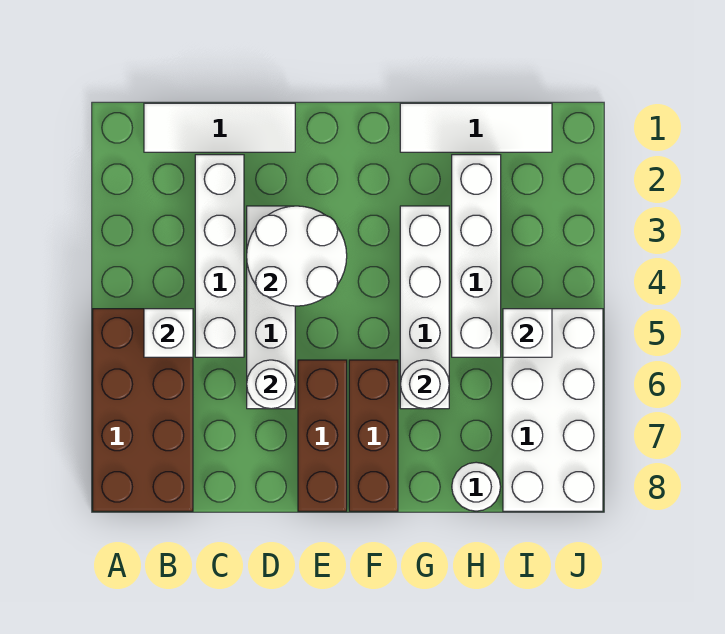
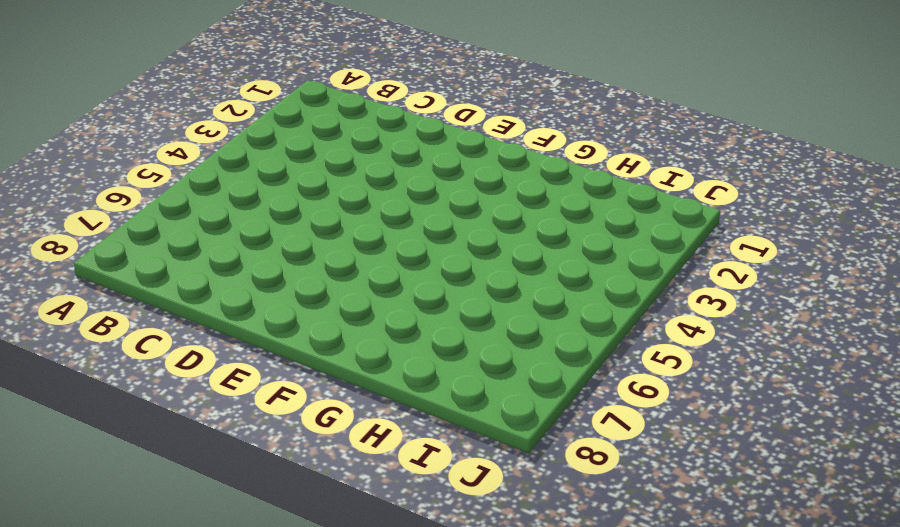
none -> brown 2x4 brick [93,309,193,511]
none -> white 1x3 tile [144,103,295,152]
none -> white 1x4 brick [195,155,244,357]

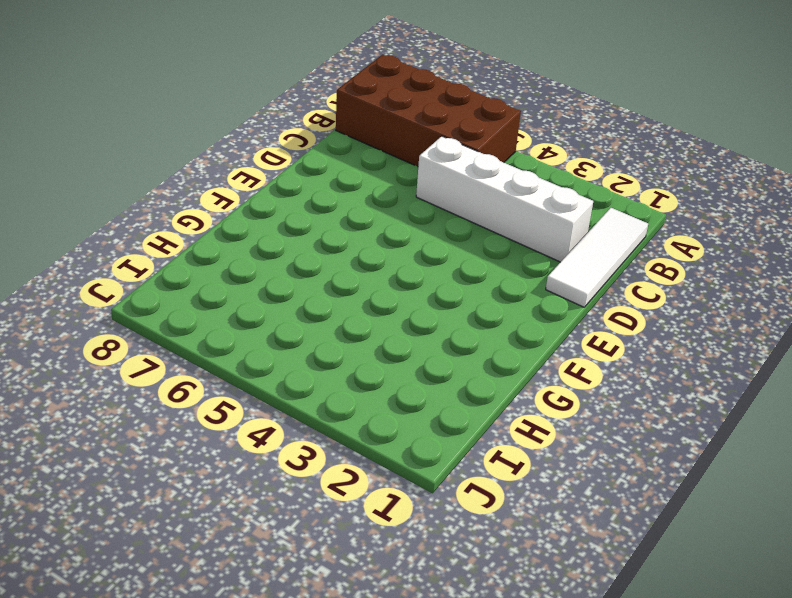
none -> white 1x4 brick [247,206,295,409]
none -> brown 1x3 brick [298,360,347,511]
none -> brown 1x3 brick [349,360,398,511]

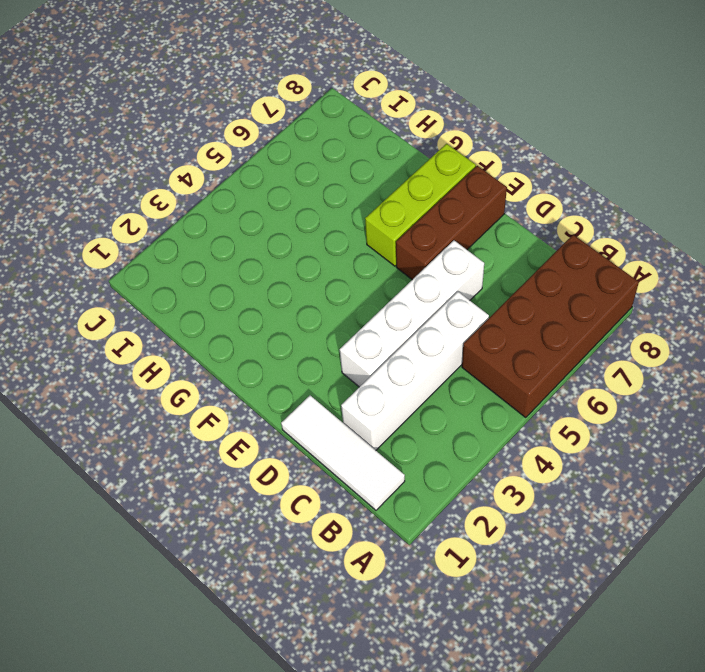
lime 1x3 brick [365,144,476,266] -> brown 1x3 brick [349,360,398,511]
none -> white 1x3 tile [400,103,552,152]
none -> white 1x4 brick [400,206,449,409]
none -> white 1x4 brick [452,155,501,357]

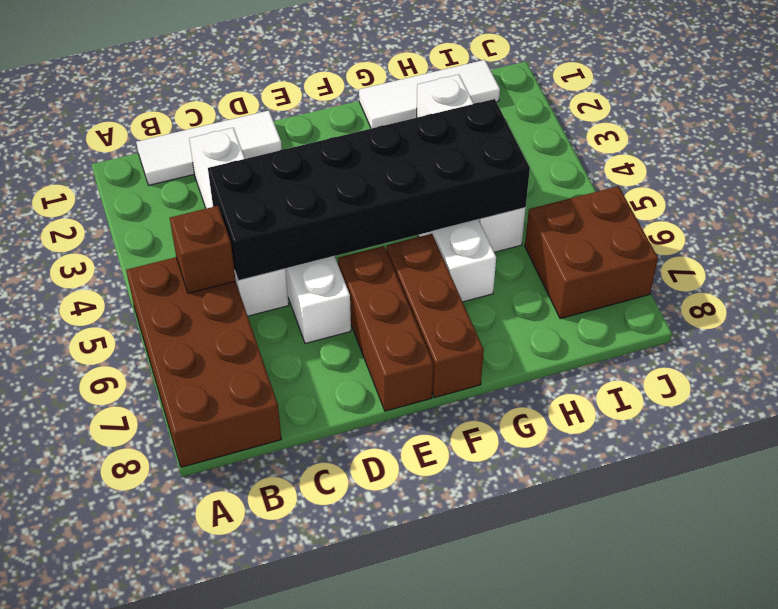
brown 1x1 brick [170,206,236,293] -> white 1x1 brick [144,309,193,357]
black 2x6 brick [208,99,530,281] -> white 2x2 round brick [247,206,347,306]
brown 2x2 brick [525,186,658,319] -> white 2x4 brick [503,309,603,511]
none -> white 1x1 round brick [452,462,501,511]
none -> white 1x1 round brick [247,360,295,409]
none -> white 1x1 round brick [400,360,449,409]

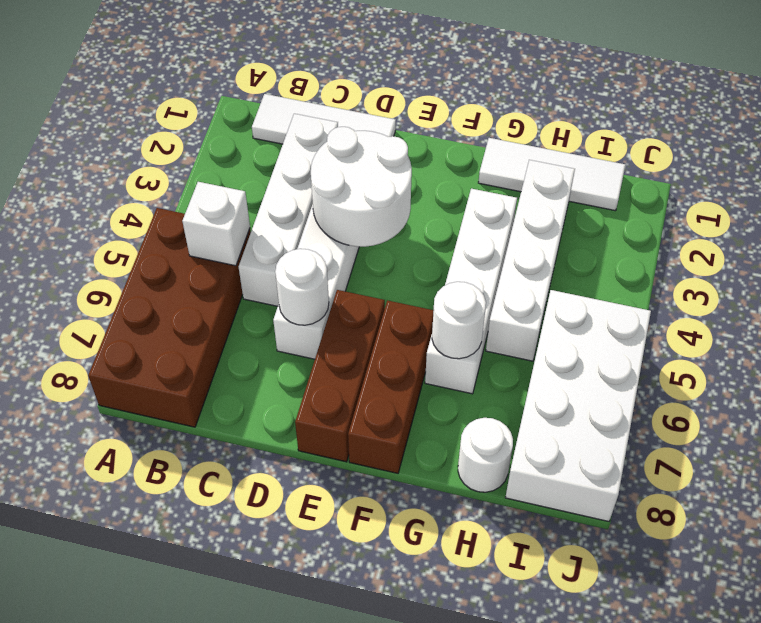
none -> white 1x1 brick [503,309,552,357]

